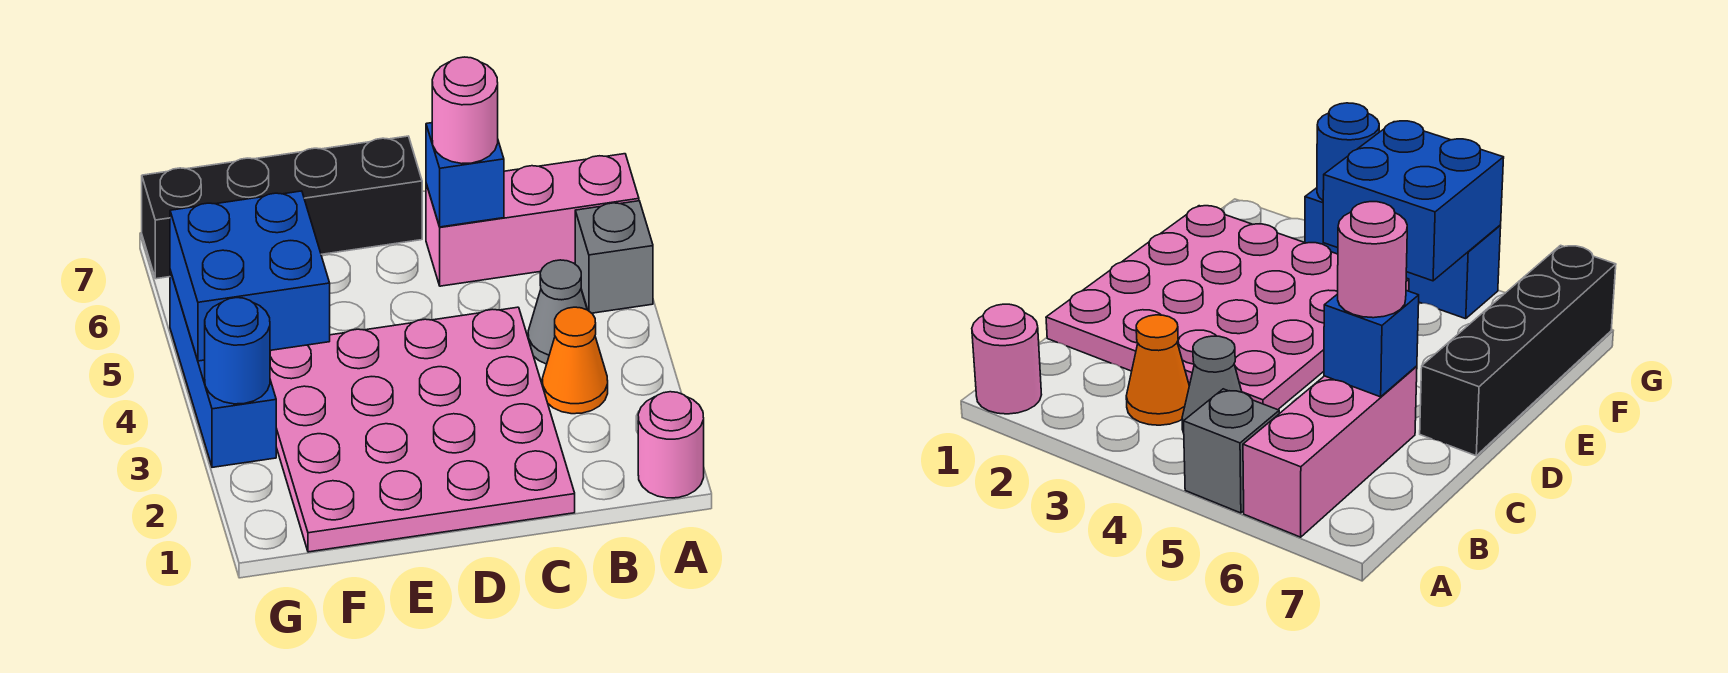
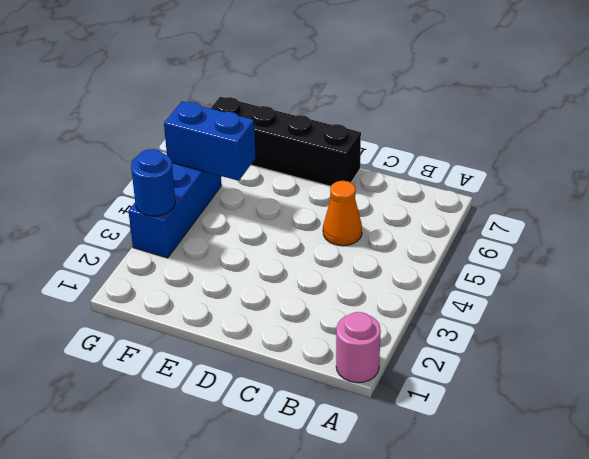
orange 1x1 cone [323,181,362,246] -> orange 1x1 cone moved to [542,307,608,414]
blue 1x2 brick [164,101,256,181] -> blue 2x2 brick [170,191,330,361]
none -> grey 1x1 brick [575,201,653,313]
none -> pink 1x3 brick [426,154,639,286]
none -> grey 1x1 cone [528,260,587,364]

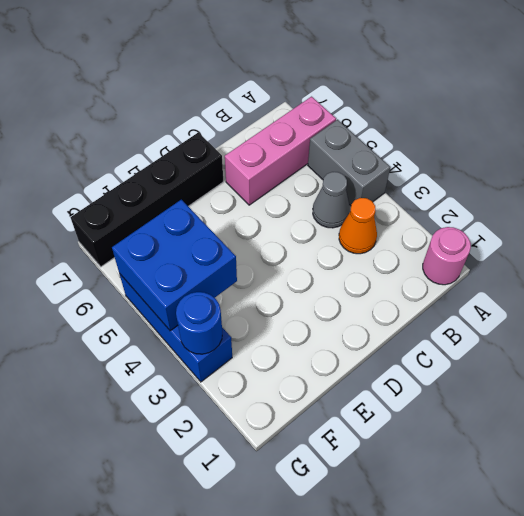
grey 1x2 brick [308,120,390,206] -> grey 1x1 brick [575,201,653,313]
none -> pink 4x4 plate [270,307,575,552]
none -> blue 1x1 brick [426,123,504,227]
none -> pink 1x1 round brick [432,57,498,164]

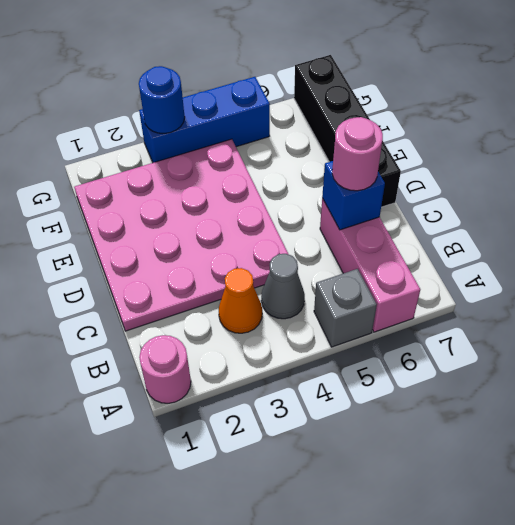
none -> blue 2x2 brick [170,191,330,361]

